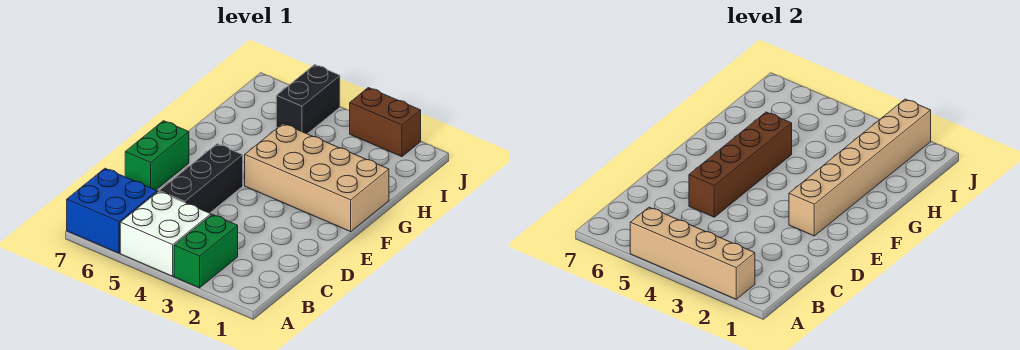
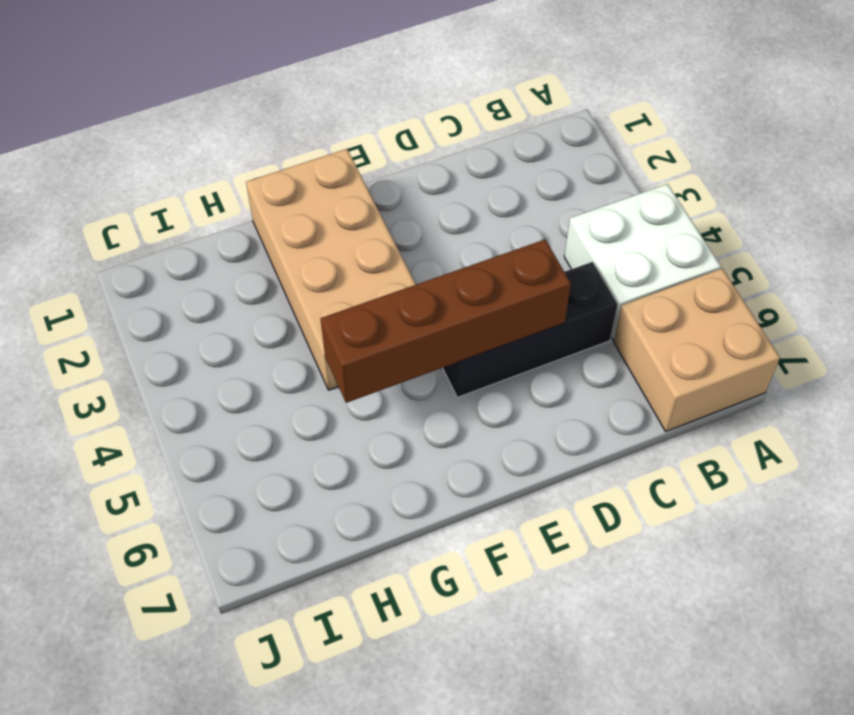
tan 2x2 brick [614,269,780,431] -> blue 2x2 brick [67,168,157,253]
none -> green 1x2 brick [174,214,238,288]
none -> green 1x2 brick [125,121,189,190]

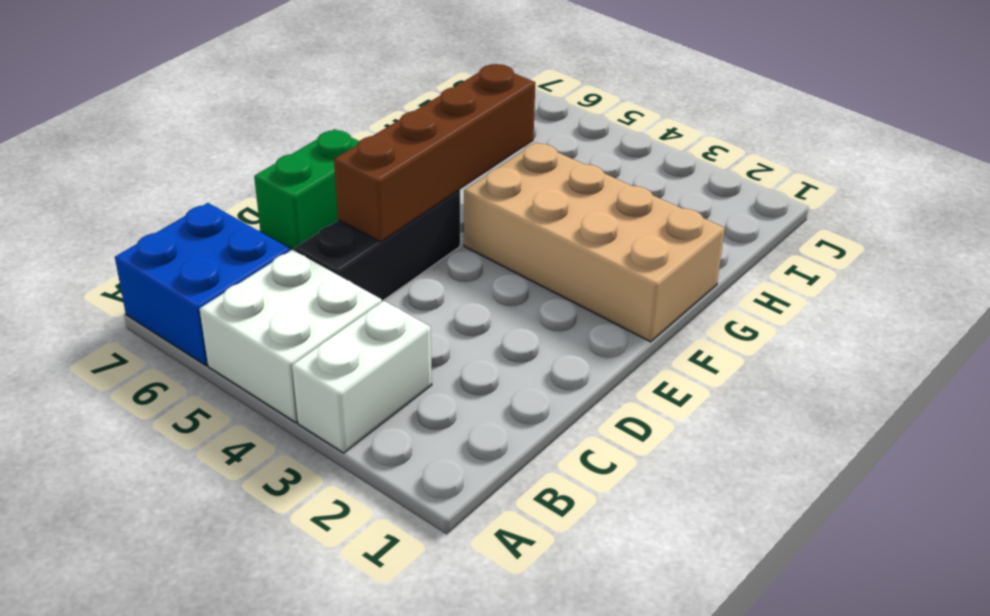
white 1x2 brick [292,301,432,453] -> green 1x2 brick [174,214,238,288]
none -> black 1x2 brick [276,65,340,134]
none -> brown 1x2 brick [350,88,421,157]

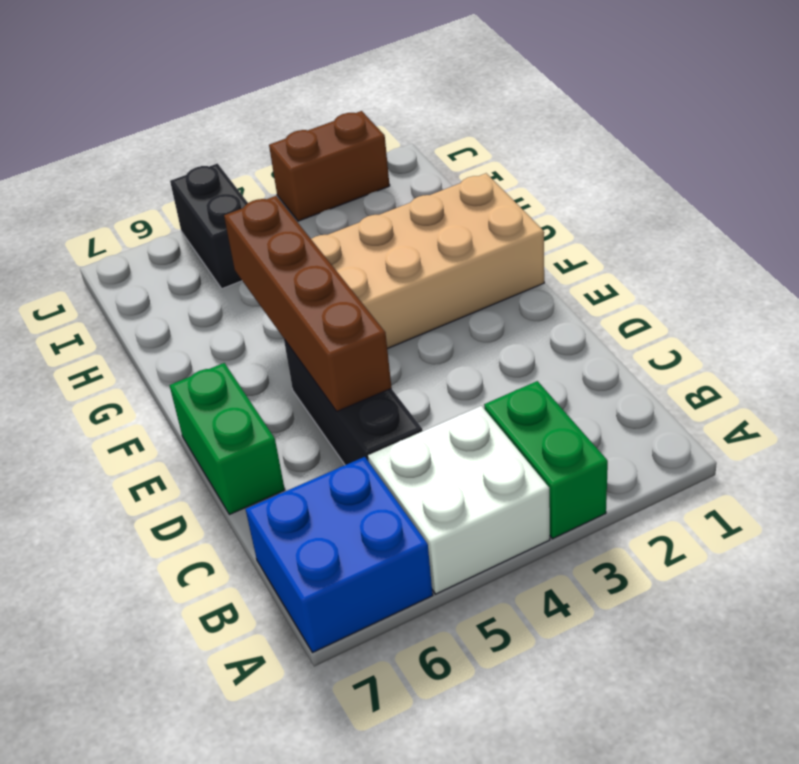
none -> tan 1x4 brick [630,207,755,299]
none -> tan 1x6 brick [789,99,931,236]

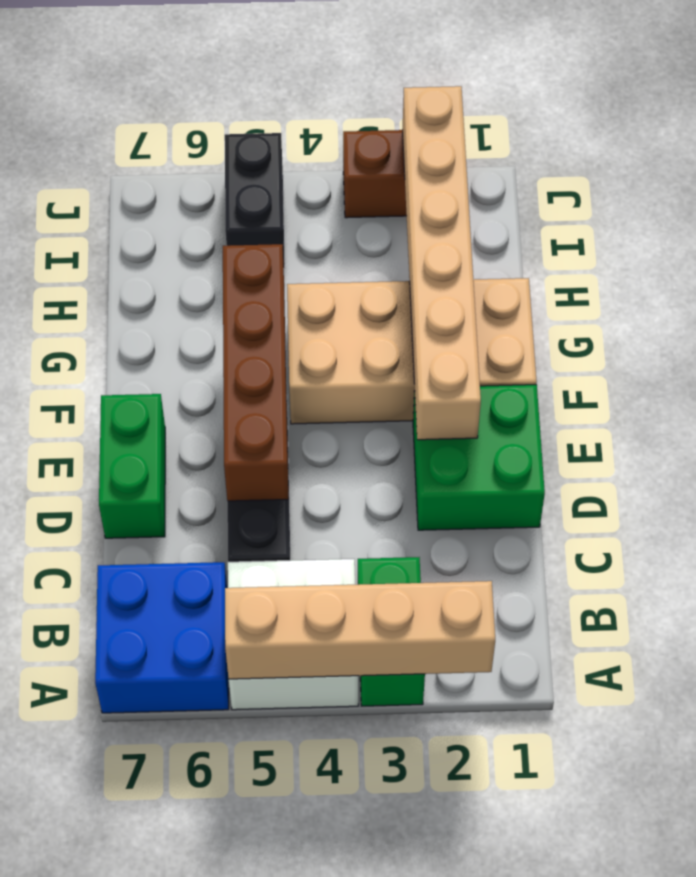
green 2x2 brick [413,385,545,530] -> none

